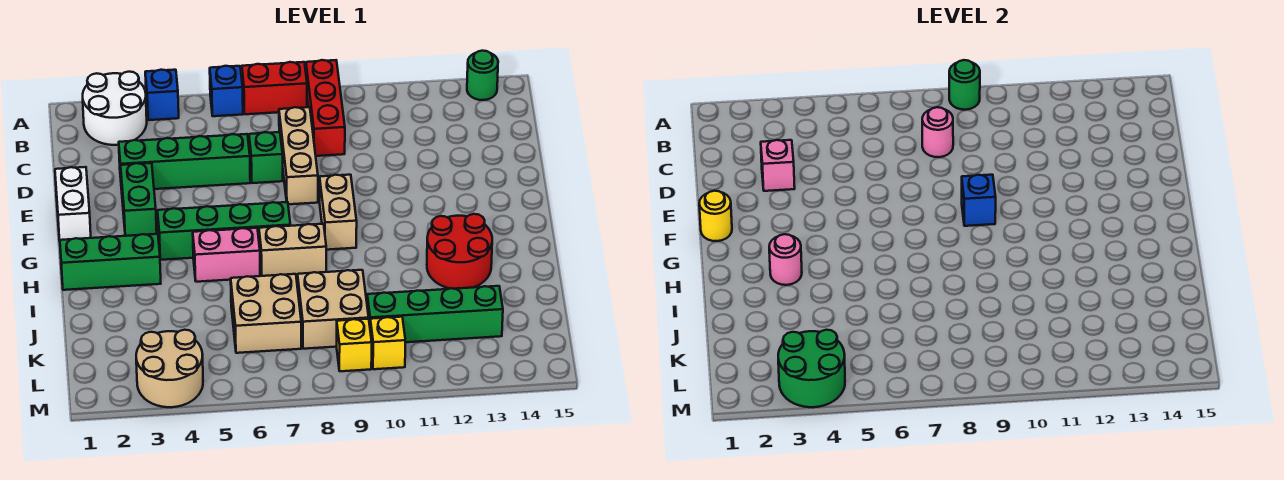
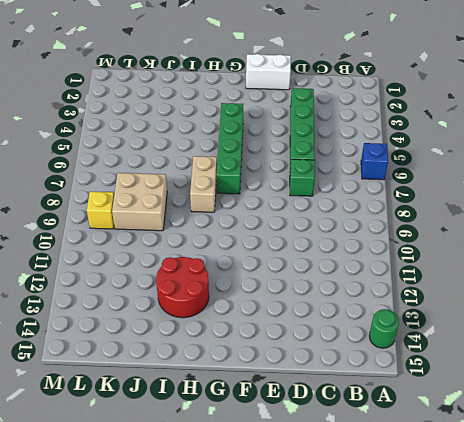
none -> white 2x2 round brick [83,72,147,145]
none -> blue 1x1 brick [145,70,179,120]
none -> red 1x2 brick [242,62,307,114]
none -> red 1x3 brick [306,60,345,156]

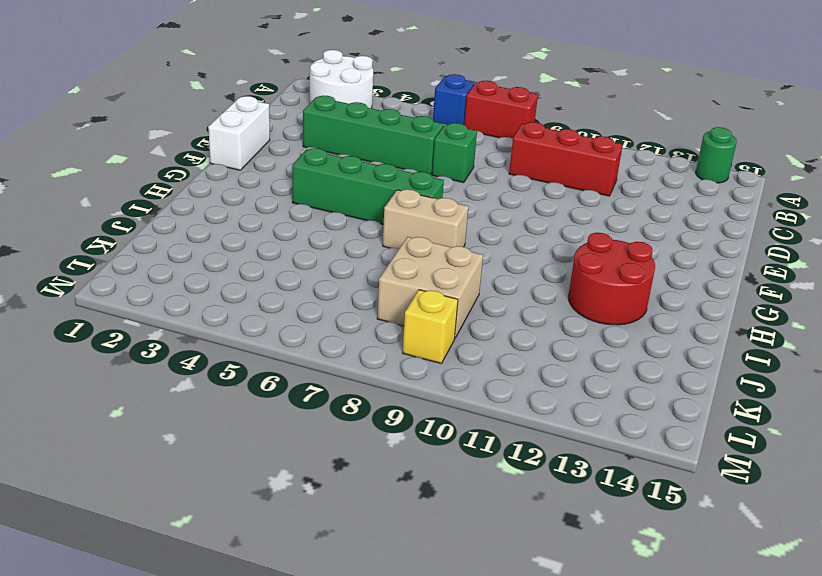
red 1x3 brick [509,122,623,196] -> red 1x3 brick turned to [306,60,345,156]
none -> blue 1x1 brick [145,70,179,120]
none -> tan 1x3 brick [279,107,318,204]
none -> green 1x2 brick [121,163,157,236]
none -> tan 1x2 brick [320,175,357,250]

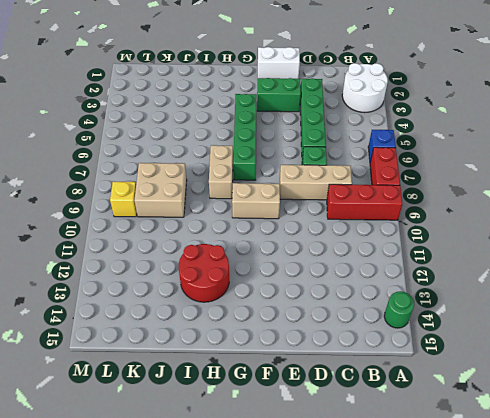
none -> blue 1x1 brick [145,70,179,120]
none -> green 1x3 brick [60,234,161,290]
none -> pink 1x2 brick [193,228,260,282]
none -> tan 2x2 brick [231,274,301,353]

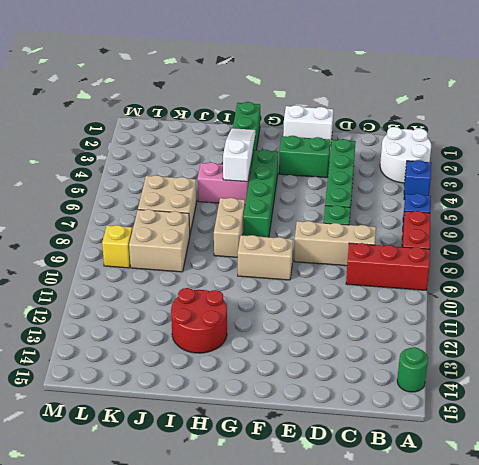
white 1x3 slope [223,128,255,182] -> pink 1x1 round brick [769,234,802,285]
pink 1x2 brick [197,162,250,204] -> pink 1x2 brick turned to [193,228,260,282]
none -> green 1x4 brick [367,286,503,342]
none -> tan 2x2 round brick [136,330,203,407]
none -> yellow 1x1 brick [370,317,405,369]
none -> green 1x1 round brick [949,60,980,110]

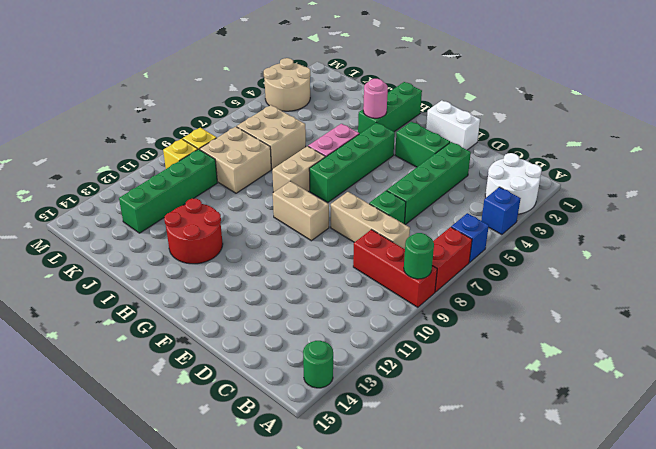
none -> pink 1x1 round brick [922,107,953,157]
none -> pink 1x1 brick [761,140,795,191]
none -> yellow 1x1 round brick [699,191,732,241]
none -> blue 1x1 brick [962,175,996,226]

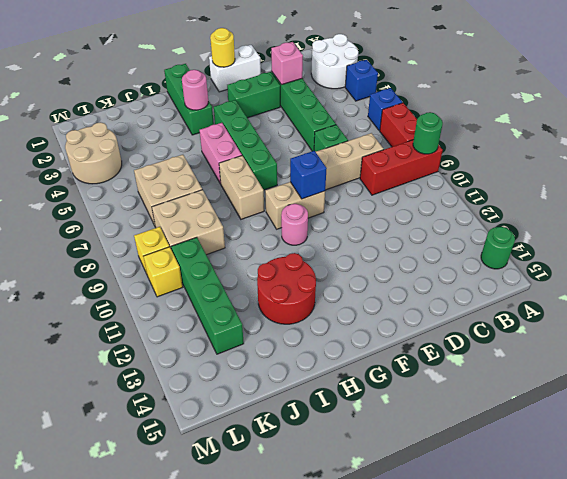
pink 1x1 round brick [281,204,308,245] -> pink 1x1 round brick moved to [922,107,953,157]
none -> green 2x2 round brick [778,330,845,407]

